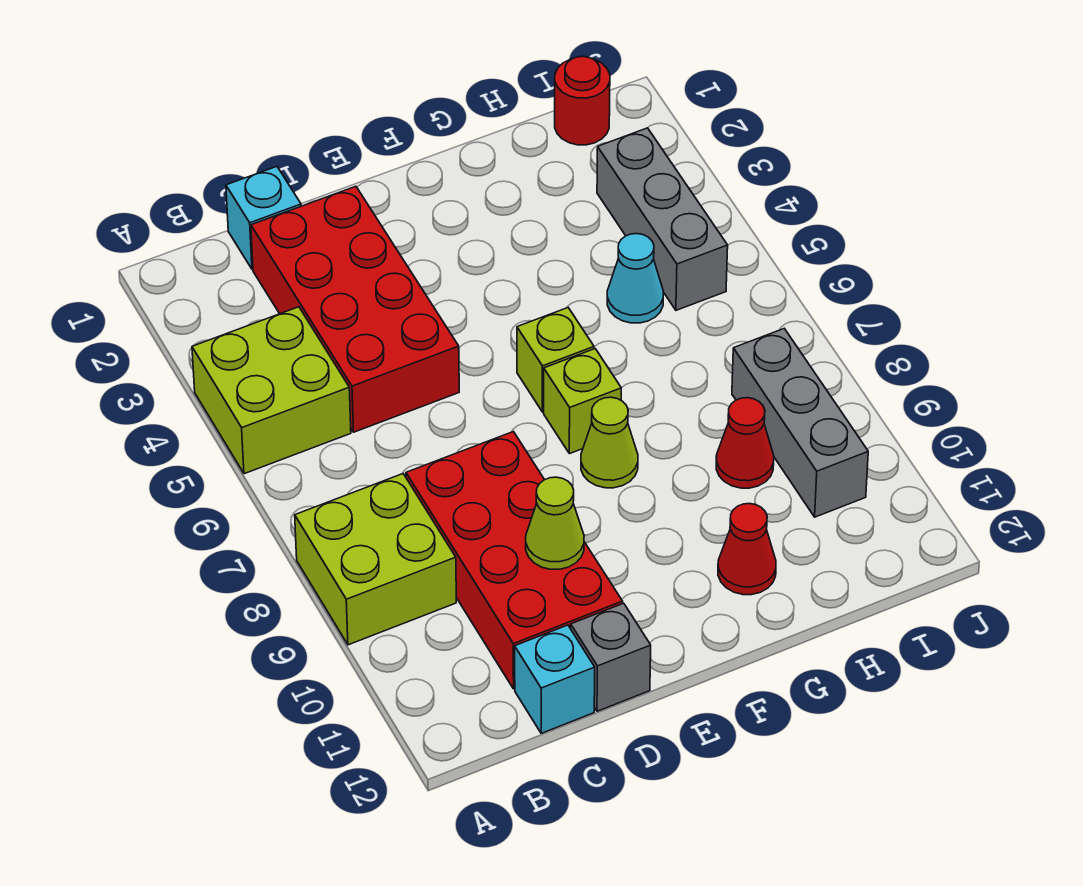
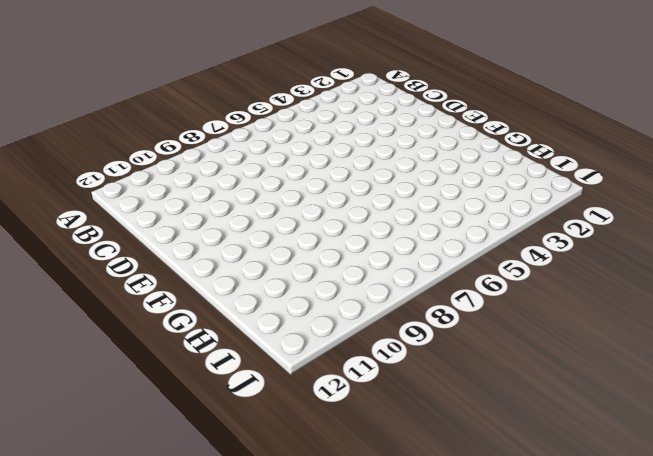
none -> lime 2x2 brick [192,307,351,474]
none -> lime 2x2 brick [295,474,456,645]
none -> cyan 1x1 brick [226,167,301,269]

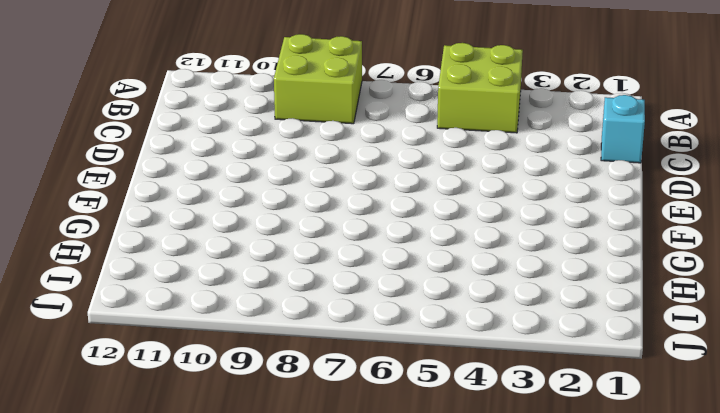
none -> red 2x4 brick [251,186,459,432]
none -> red 2x4 brick [406,432,623,689]
none -> cyan 1x1 brick [515,625,595,733]

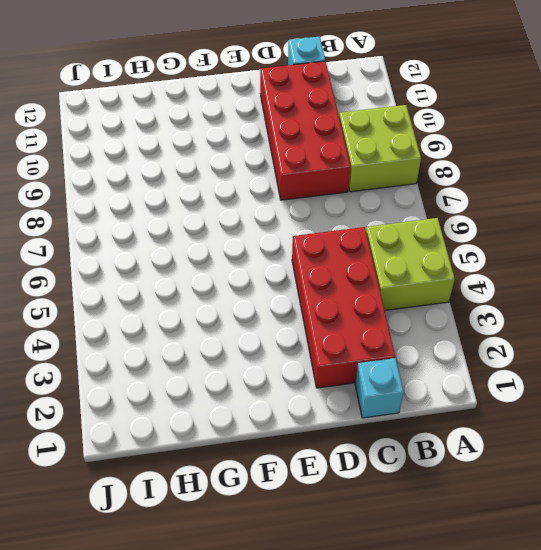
none -> grey 1x1 brick [571,603,651,711]
none -> lime 1x1 brick [517,308,594,412]
none -> lime 1x1 brick [544,349,621,454]

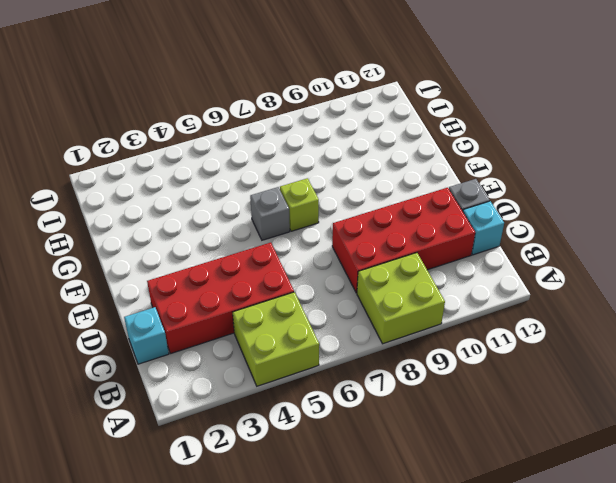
grey 1x1 brick [250,187,290,240] -> lime 1x1 brick [517,308,594,412]
none -> lime 1x1 cone [581,397,638,488]
none -> red 1x1 cone [718,504,776,595]
none -> cyan 1x1 cone [607,234,663,323]

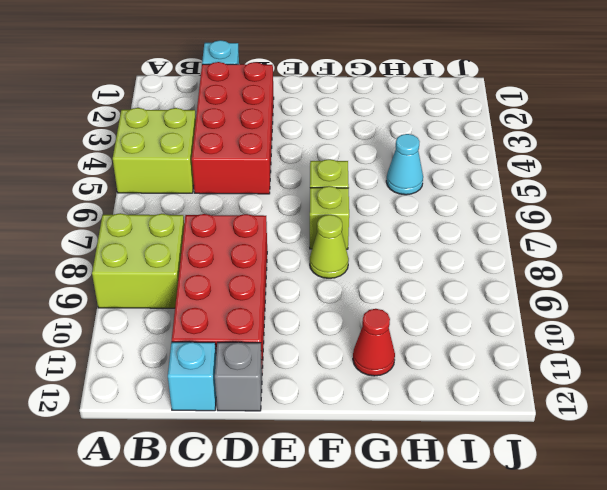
none -> red 1x1 cone [716,398,774,488]
none -> red 1x1 round brick [555,56,610,145]
none -> grey 1x3 brick [597,128,728,310]

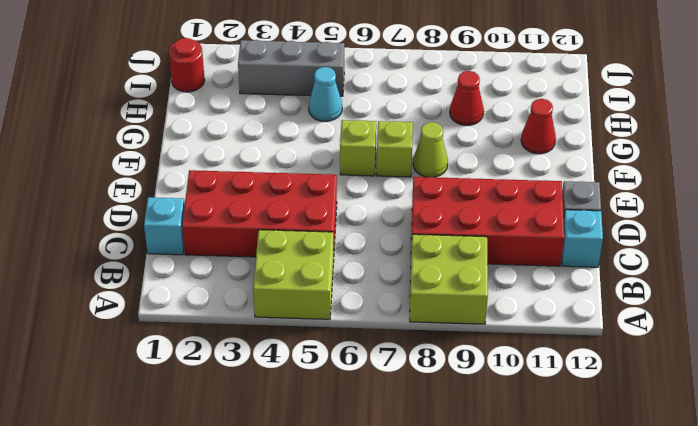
none -> grey 1x3 brick [732,329,868,517]
none -> lime 1x1 cone [526,477,584,569]

